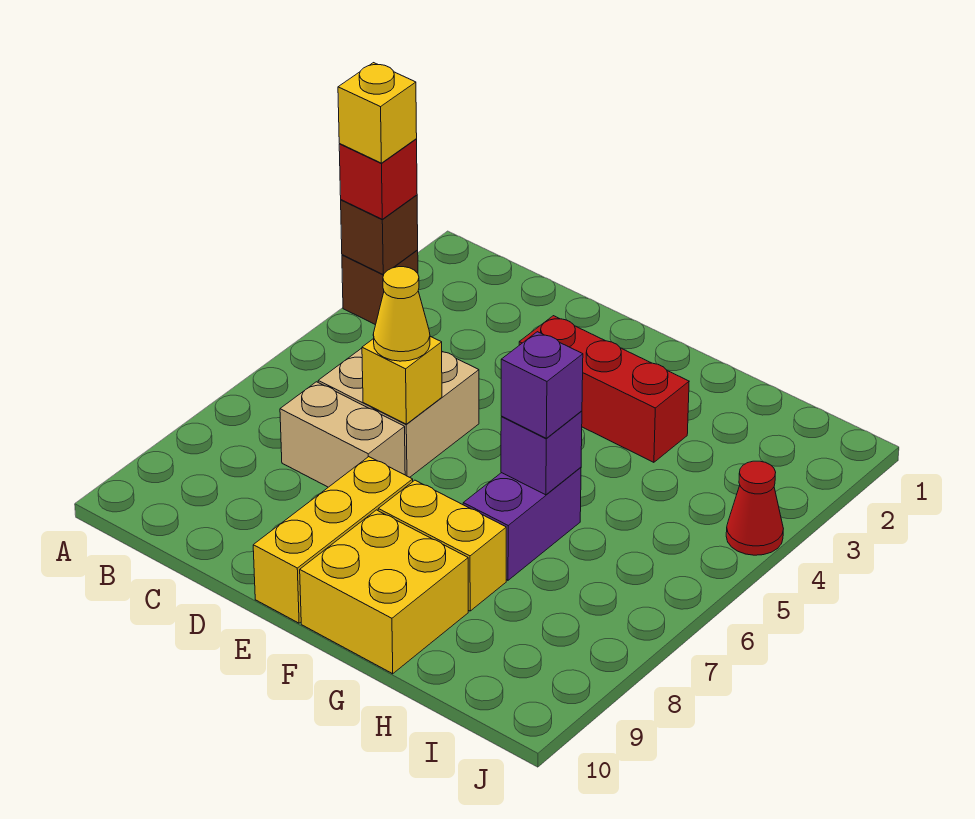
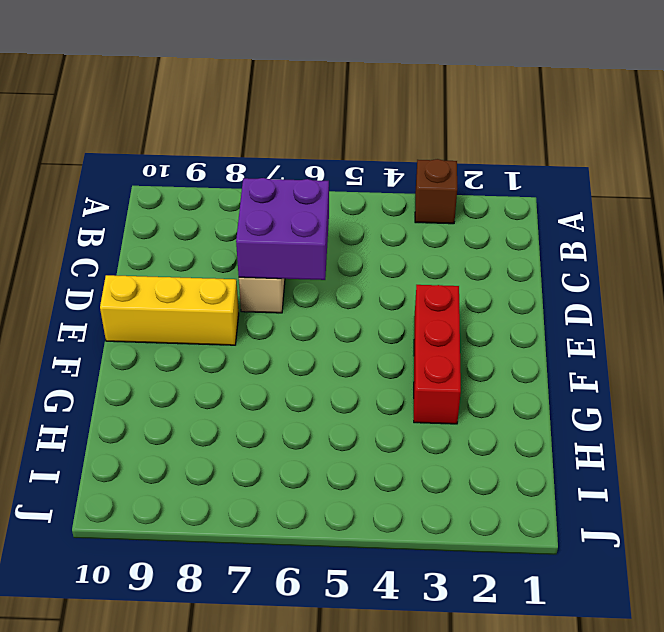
purple 2x2 brick [236,178,329,280] -> yellow 1x1 brick [362,336,442,424]
none -> tan 2x2 brick [318,348,479,477]
none -> yellow 1x2 brick [378,480,506,611]
none -> yellow 2x2 brick [300,510,468,674]

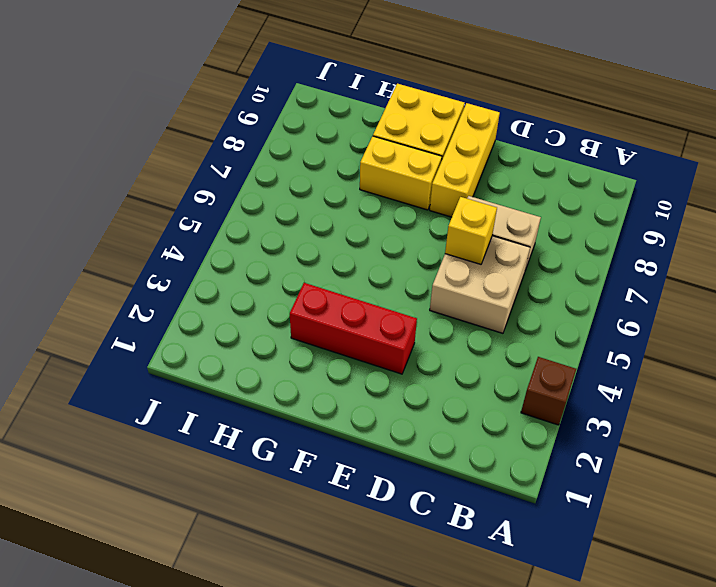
none -> purple 1x2 brick [463,467,581,580]
none -> red 1x1 cone [726,461,783,555]
none -> brown 1x1 brick [341,195,418,275]

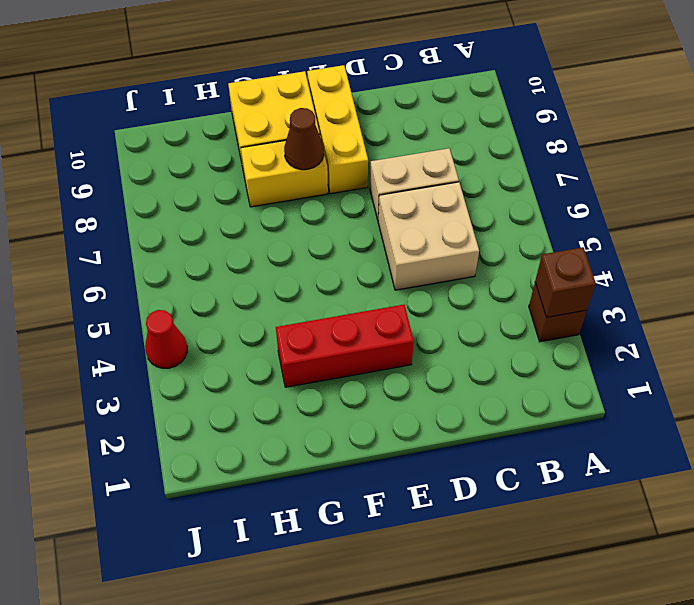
brown 1x1 cone [284,108,324,170] -> none
none -> purple 1x2 brick [463,467,581,580]
none -> yellow 1x1 brick [362,336,442,424]
none -> purple 1x1 brick [501,411,582,495]

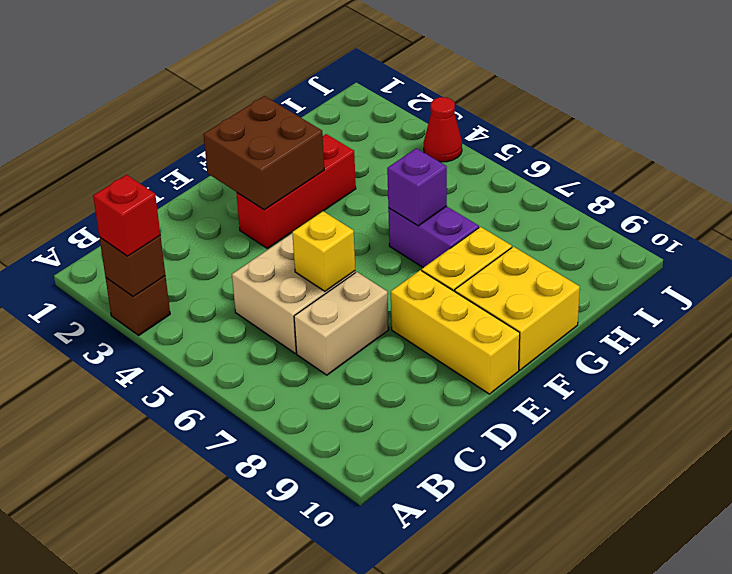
brown 2x2 brick [203,96,324,210] -> none
none -> yellow 1x1 cone [373,267,430,361]
none -> purple 1x1 brick [501,332,583,438]
none -> yellow 1x1 brick [338,63,417,163]

